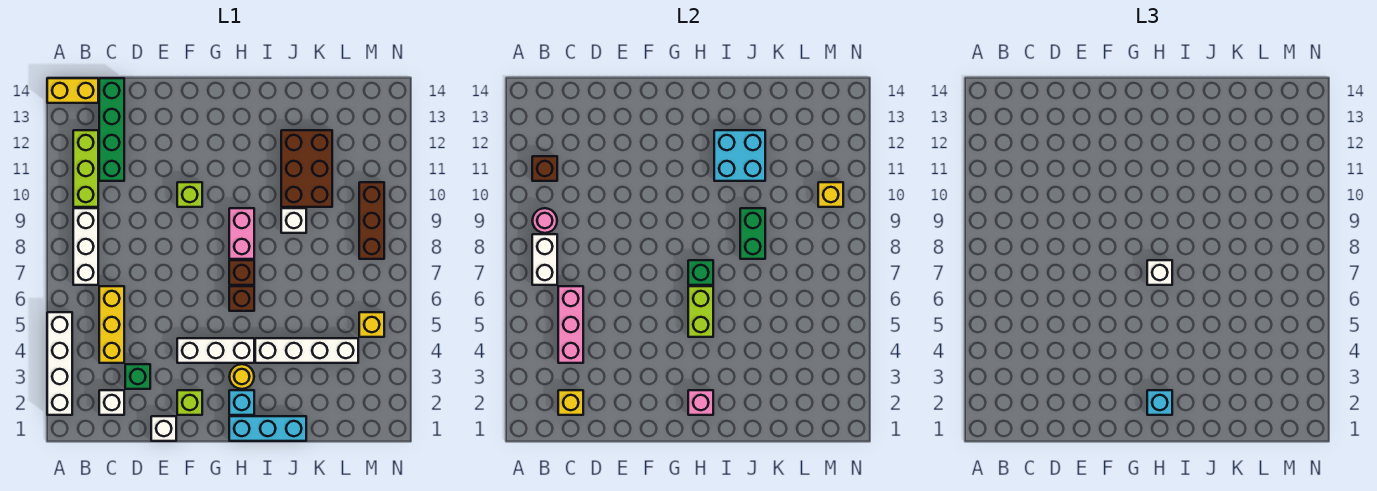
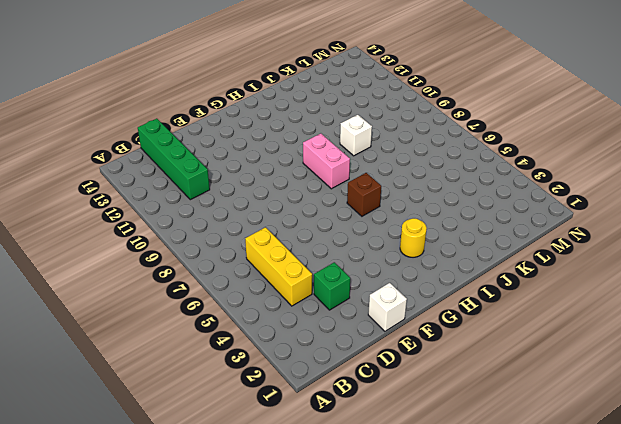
none -> white 1x4 brick [47,312,72,415]
none -> yellow 1x2 brick [47,78,98,103]
none -> white 1x3 brick [73,208,98,285]
none -> lime 1x3 brick [73,130,98,207]

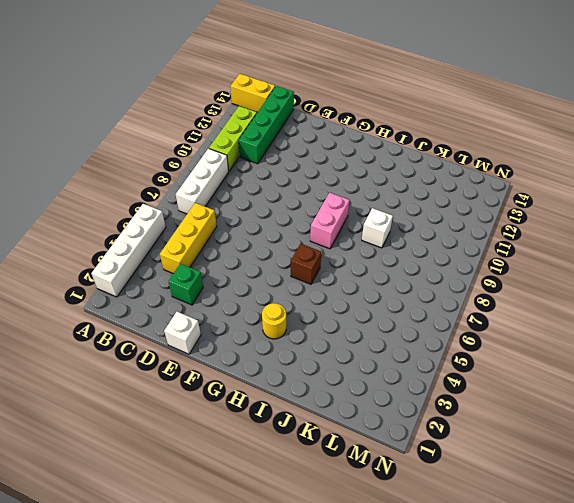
none -> white 1x1 brick [99,390,124,415]
none -> lime 1x1 brick [177,390,202,415]
none -> white 1x3 brick [177,338,254,363]
none -> lime 1x1 brick [177,182,202,207]

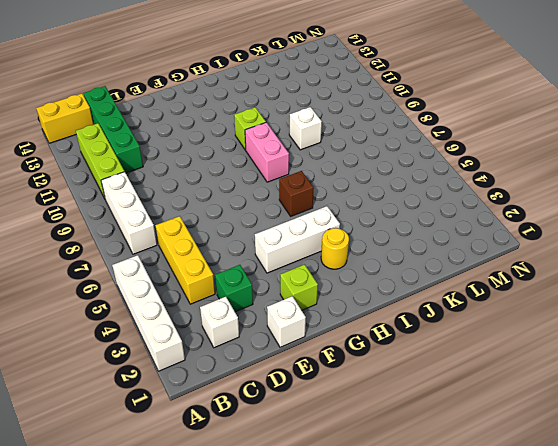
lime 1x1 brick [234,107,266,150] -> lime 1x1 brick moved to [177,182,202,207]
none -> cyan 1x3 brick [229,416,306,441]
none -> cyan 1x1 brick [229,390,254,415]
none -> brown 1x1 brick [229,260,254,285]
none -> white 1x4 brick [255,338,358,363]

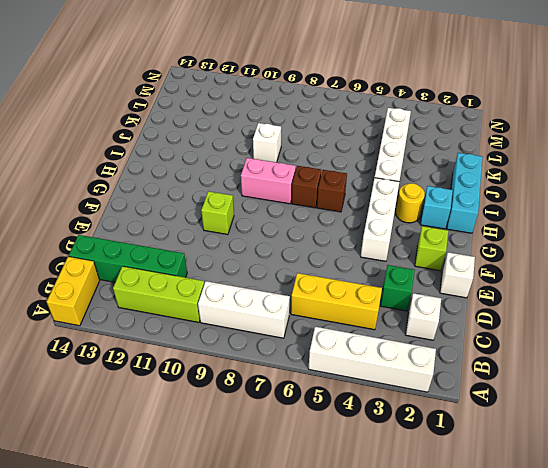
none -> brown 2x3 brick [281,130,332,207]
none -> yellow 1x1 brick [359,312,384,337]
none -> brown 1x3 brick [359,182,384,259]
none -> white 1x2 brick [532,234,557,285]

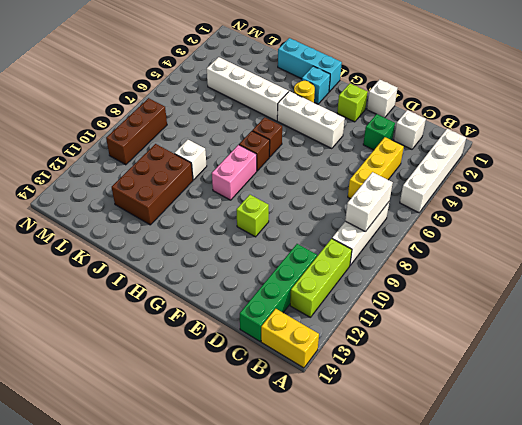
none -> yellow 1x1 brick [359,312,384,337]
none -> pink 1x1 round brick [532,208,557,233]
none -> brown 1x1 brick [532,156,557,181]
none -> yellow 1x1 brick [558,390,583,415]

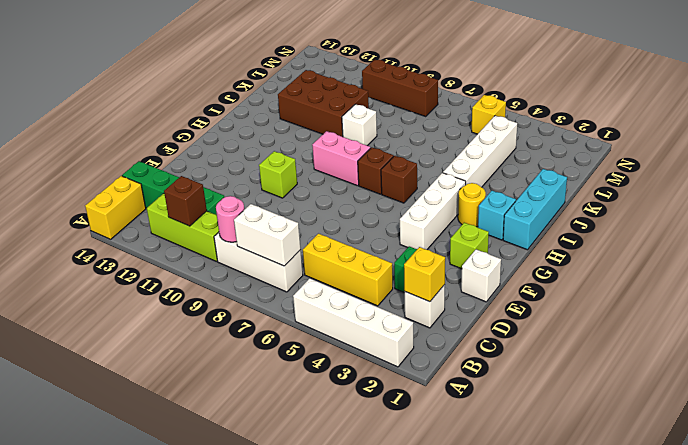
none -> pink 1x3 brick [558,286,583,363]
none -> pink 1x1 brick [688,390,713,415]
none -> lime 1x2 brick [688,286,713,337]
none -> green 1x1 brick [688,260,713,285]

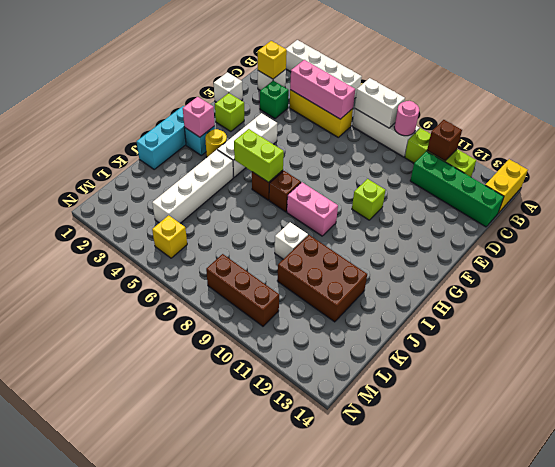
none -> green 1x1 brick [688,260,713,285]
none -> cyan 2x2 brick [714,130,765,181]
none -> green 1x2 brick [740,208,765,259]
none -> yellow 1x1 brick [818,182,843,207]

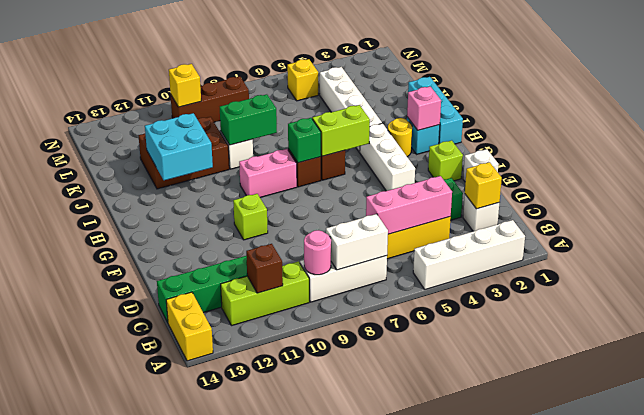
none -> cyan 1x1 brick [1147,390,1172,415]
none -> white 1x1 brick [1147,260,1172,285]

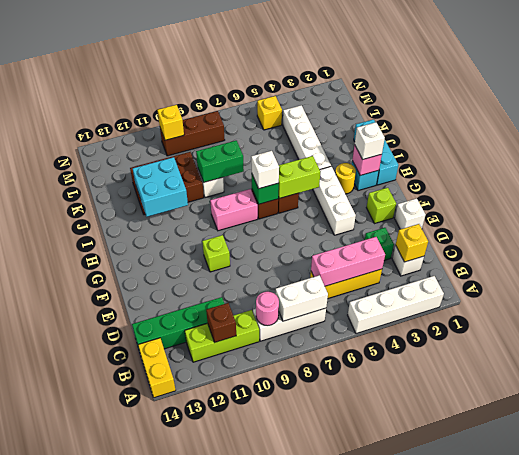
white 1x1 brick [355,122,385,159] -> cyan 1x1 brick [1147,390,1172,415]

